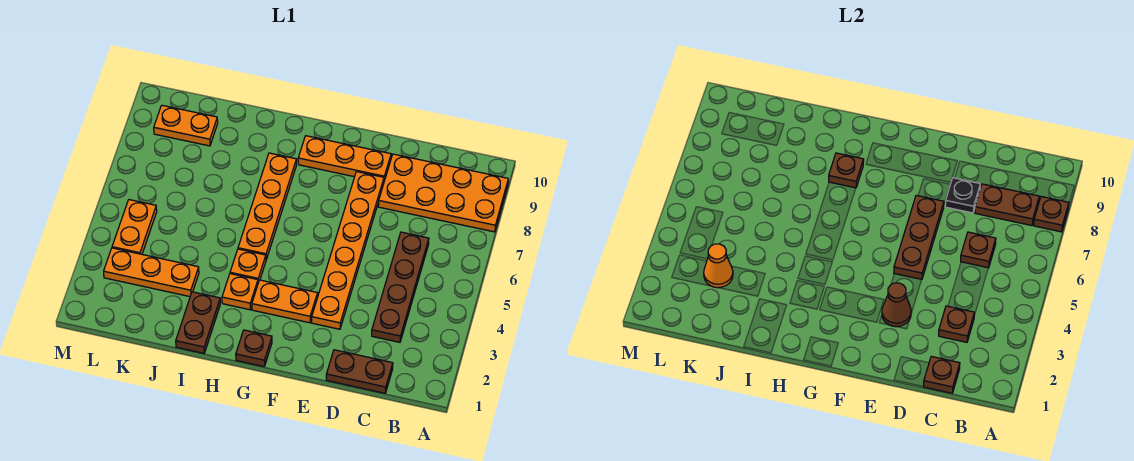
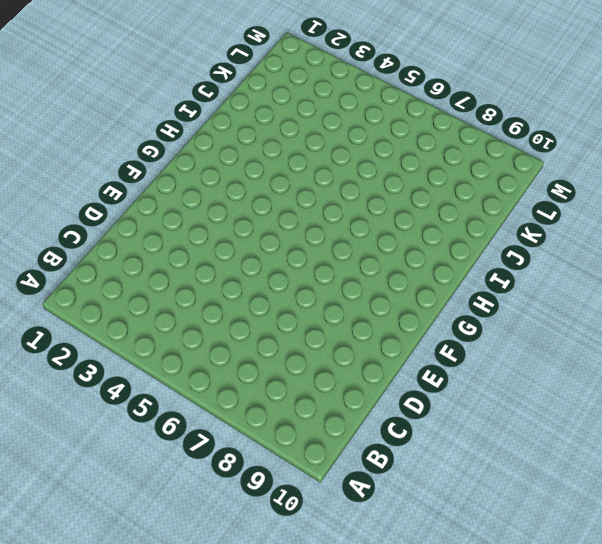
none -> orange 2x4 plate [378,154,508,232]
none -> brown 1x2 plate [326,350,393,393]
none -> brown 1x4 plate [372,232,429,342]

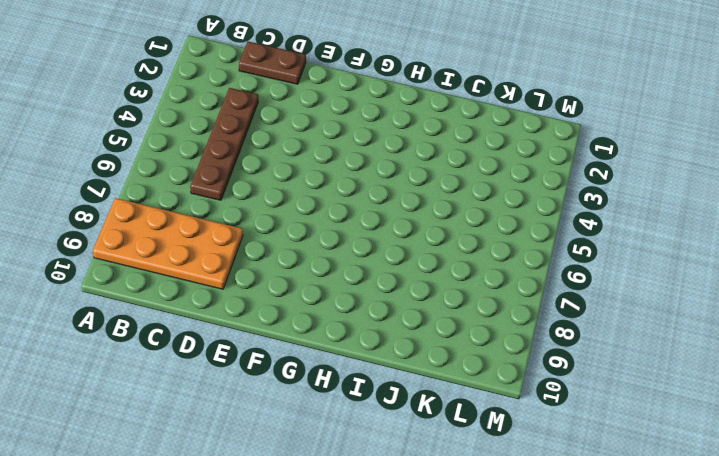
none -> orange 1x6 plate [312,172,384,329]
none -> orange 1x3 plate [298,136,391,181]
none -> orange 1x2 plate [252,280,318,323]

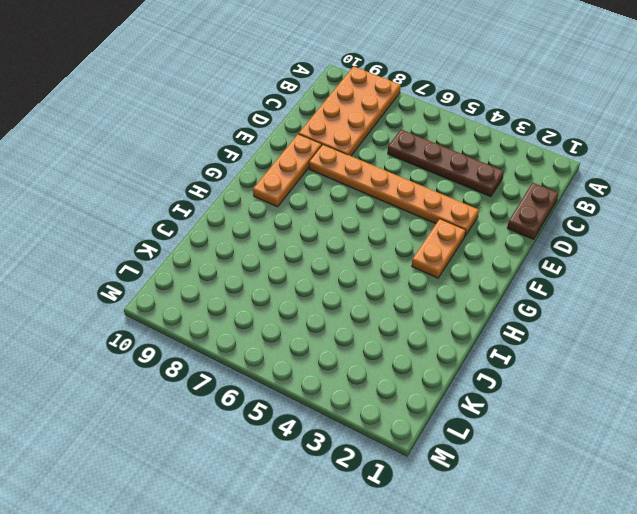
none -> brown 1x1 plate [236,330,272,367]
none -> orange 1x1 plate [222,274,258,310]
none -> orange 1x1 plate [230,249,266,282]

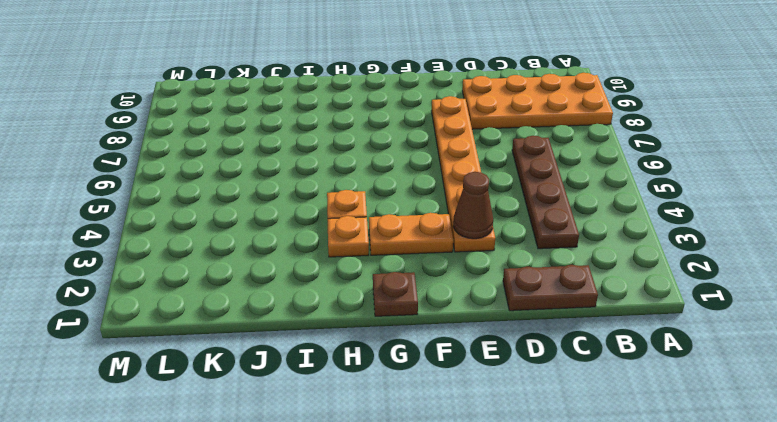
none -> orange 1x3 plate [298,136,391,181]
none -> orange 1x4 plate [238,153,297,259]
none -> brown 1x2 plate [176,292,220,353]

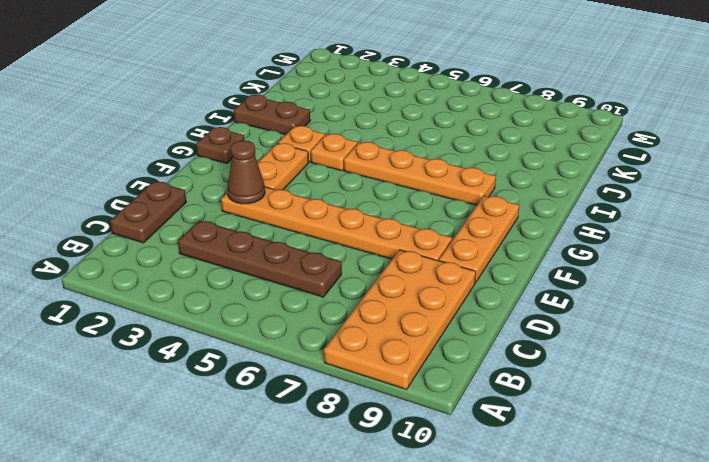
none -> orange 1x3 plate [104,248,199,297]
none -> orange 1x2 plate [154,105,218,146]
none -> orange 1x2 plate [112,200,157,254]

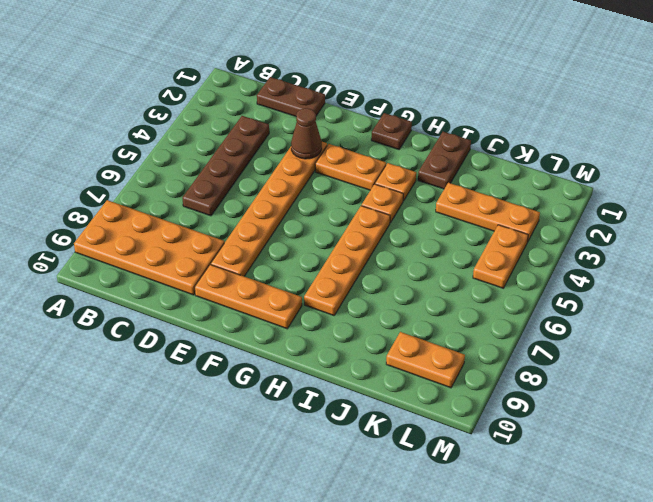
none -> brown 1x1 plate [1033,197,1069,232]
none -> brown 1x2 plate [975,184,1039,226]
none -> brown 1x1 plate [923,356,960,393]

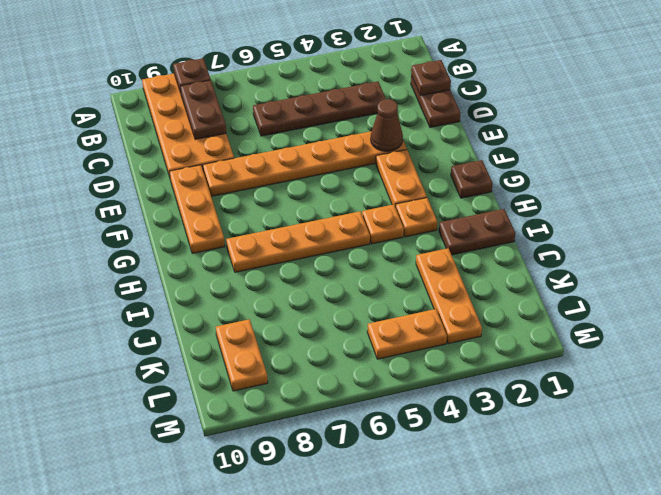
none -> brown 1x1 plate [939,306,974,342]
none -> brown 1x1 plate [961,232,996,268]
none -> black 1x1 plate [945,178,980,213]

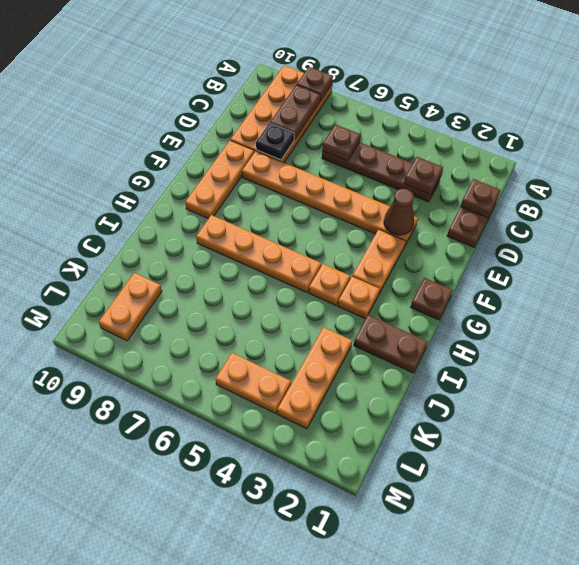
none -> brown 1x3 plate [894,195,944,279]
none -> brown 1x1 plate [829,153,864,188]
none -> orange 1x1 cone [704,244,733,288]

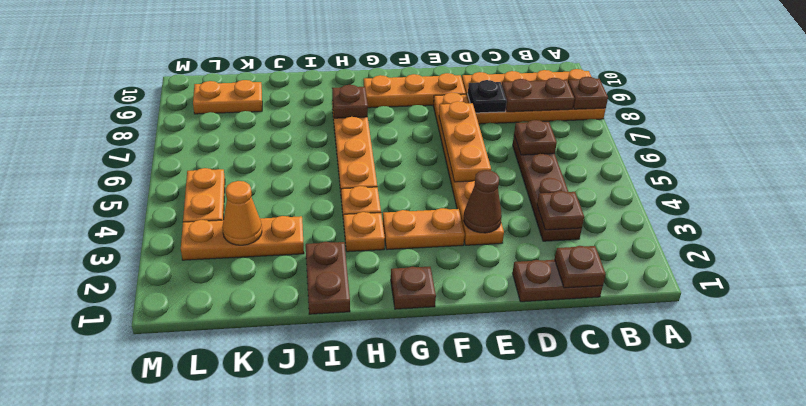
orange 1x3 plate [439,101,491,182] -> brown 1x3 plate [894,195,944,279]

